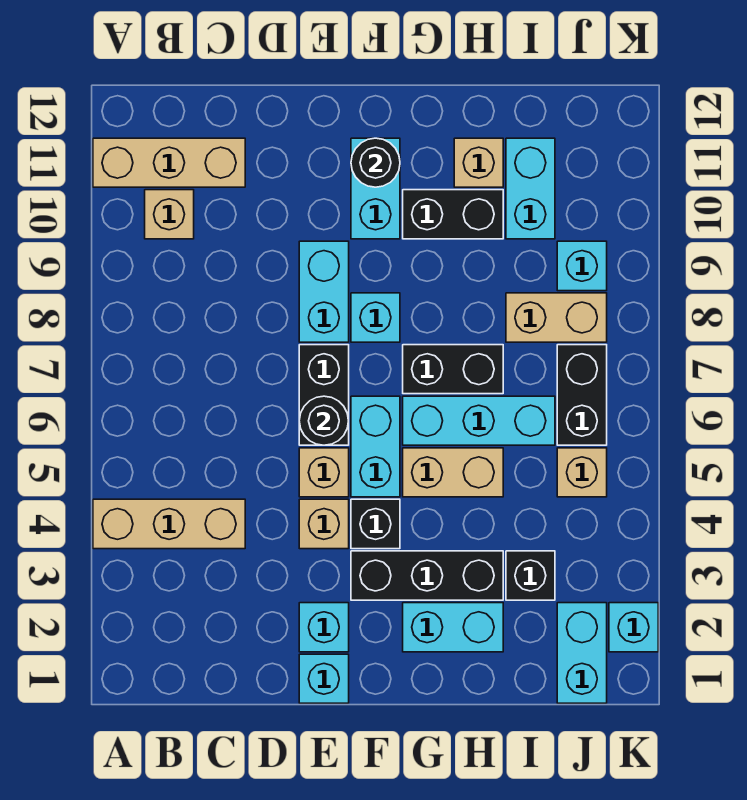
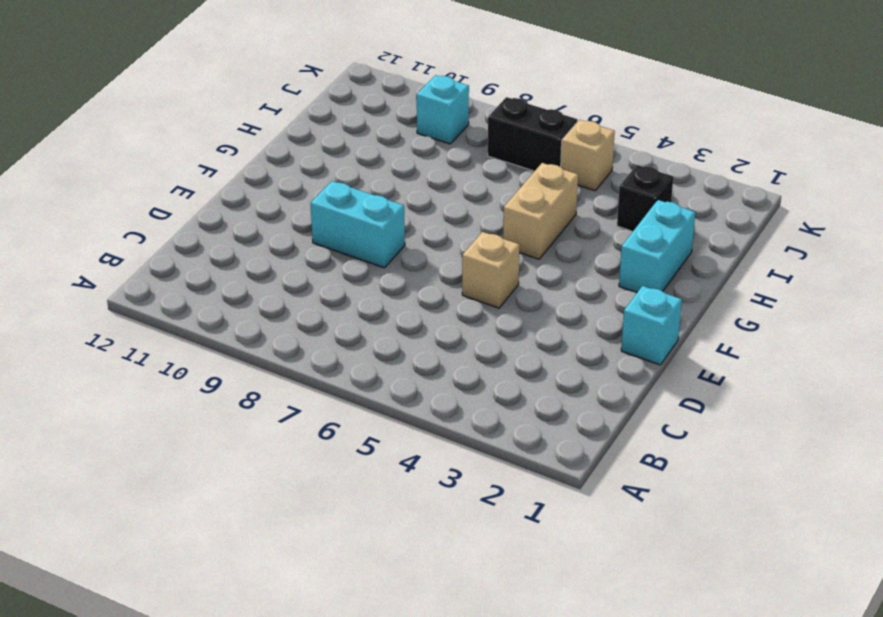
none -> tan 1x3 brick [93,499,245,549]
none -> tan 1x3 brick [93,138,245,187]
none -> tan 1x1 brick [145,190,194,239]
none -> cyan 1x1 brick [299,603,349,652]

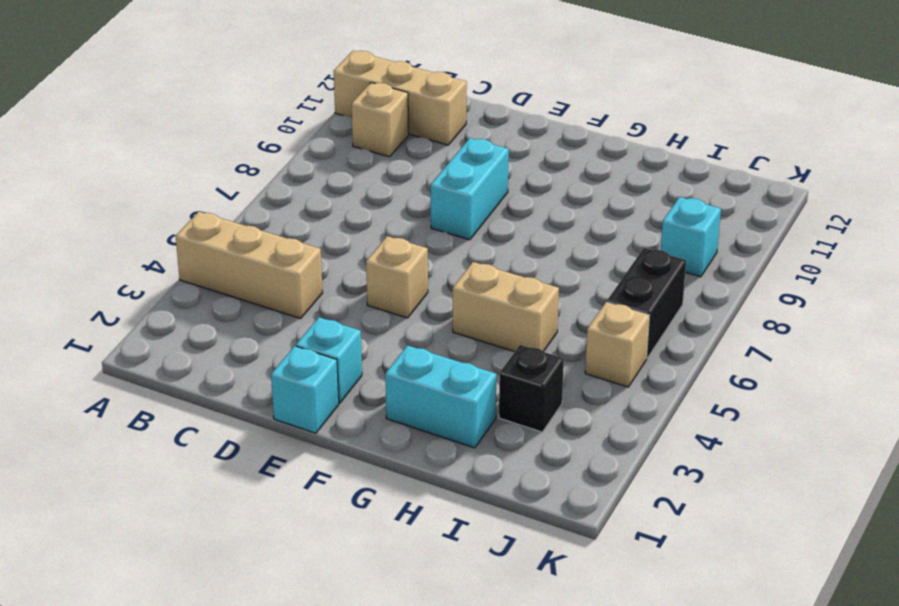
none -> tan 1x1 brick [299,499,349,549]
none -> black 1x2 brick [299,345,349,445]
none -> black 1x3 brick [351,551,503,600]
none -> black 1x1 brick [351,499,400,549]

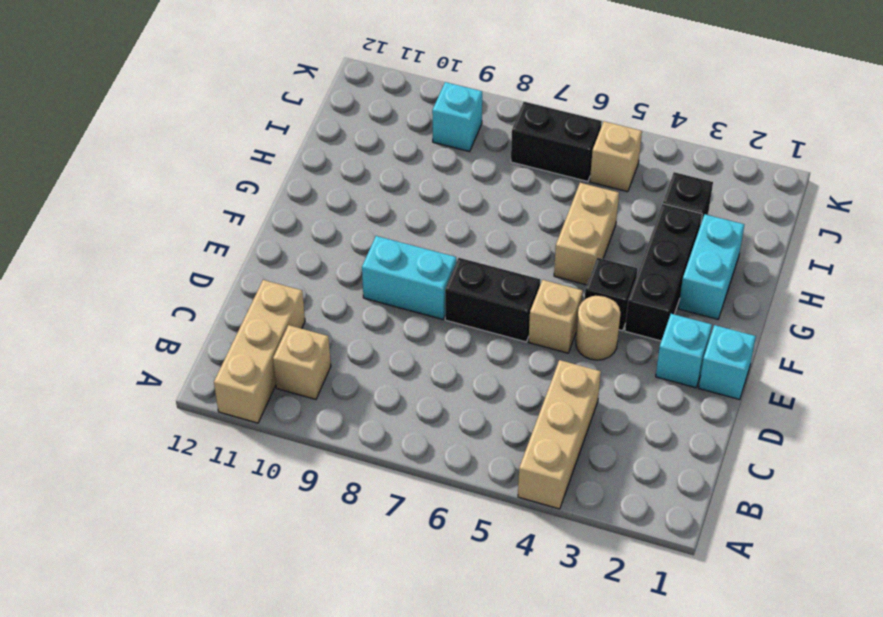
tan 1x1 round brick [576,295,621,360] -> tan 1x1 brick [299,499,349,549]
none -> cyan 1x2 brick [351,396,400,497]
none -> cyan 1x1 brick [351,293,400,342]
none -> cyan 1x2 brick [351,138,400,239]
none -> cyan 1x3 brick [403,396,555,445]

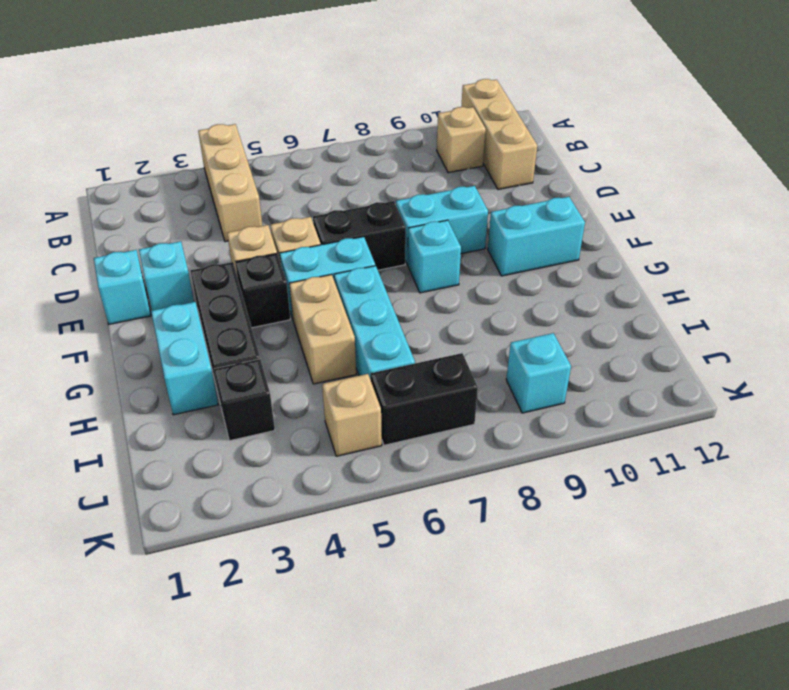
none -> black 1x2 brick [403,345,503,394]
none -> black 1x2 brick [403,190,503,239]
none -> tan 1x1 brick [454,138,503,187]
none -> tan 1x2 brick [506,293,607,342]

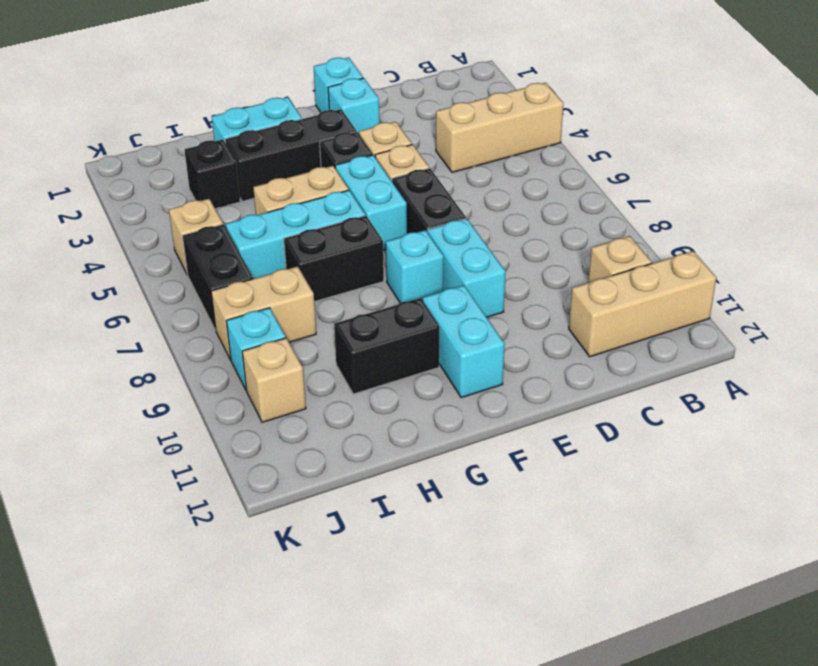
tan 1x1 brick [242,338,306,422] -> tan 1x1 brick moved to [454,138,503,187]
none -> cyan 1x2 brick [506,138,555,239]
none -> cyan 1x2 brick [557,603,607,703]
none -> cyan 1x1 brick [609,603,658,652]
none -> black 1x1 round brick [299,396,349,445]

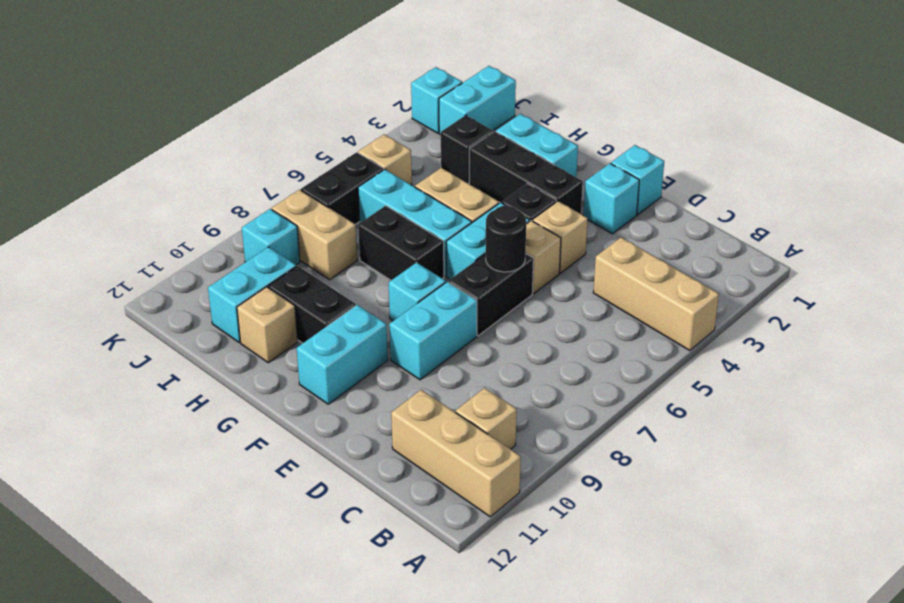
none -> black 1x1 round brick [351,138,400,187]

